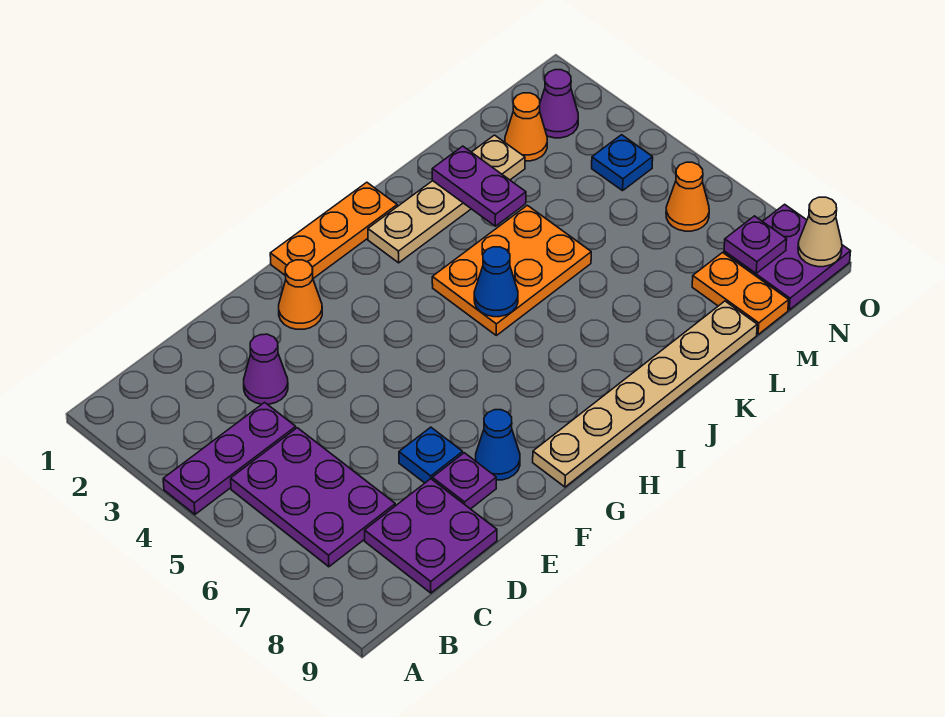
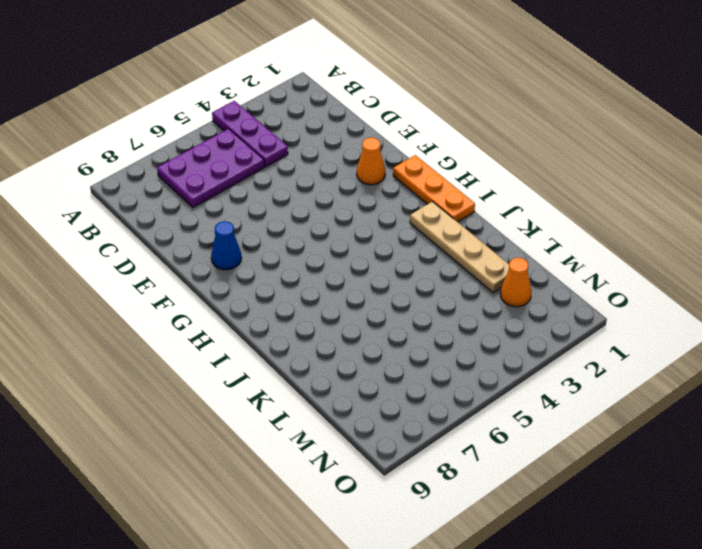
none -> purple 2x2 plate [365,479,497,593]
none -> purple 1x1 cone [244,334,288,404]
none -> blue 1x1 plate [399,427,463,483]

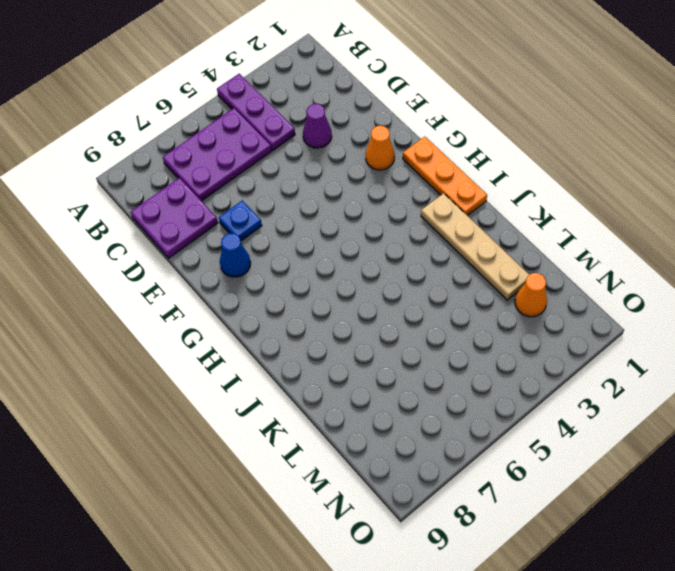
none -> purple 1x1 plate [432,453,496,509]
none -> tan 1x6 plate [533,301,757,487]
none -> orange 2x3 plate [432,205,591,335]

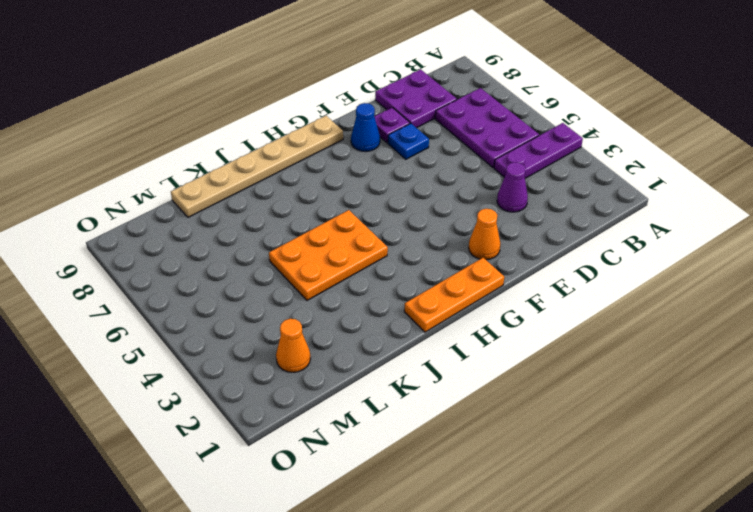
none -> tan 1x4 plate [368,135,525,263]
none -> orange 1x2 plate [692,252,789,335]
none -> purple 1x1 cone [540,70,578,138]

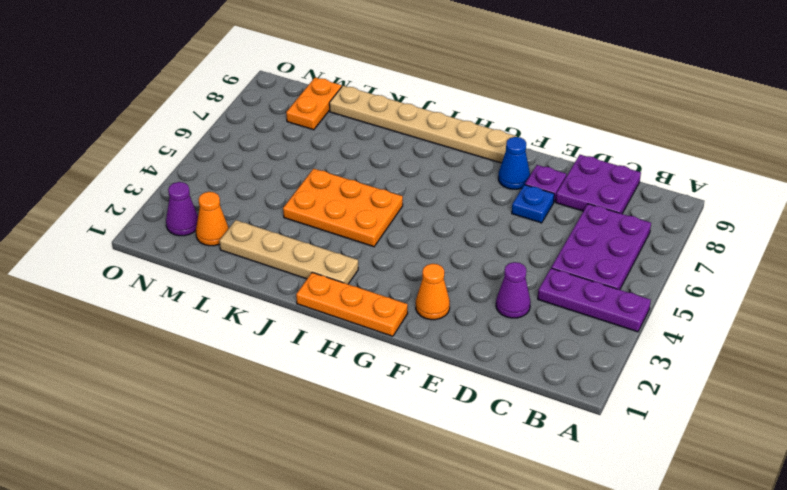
none -> blue 1x1 plate [592,135,653,191]
none -> orange 1x1 cone [666,162,709,231]
none -> purple 2x2 plate [724,204,851,310]

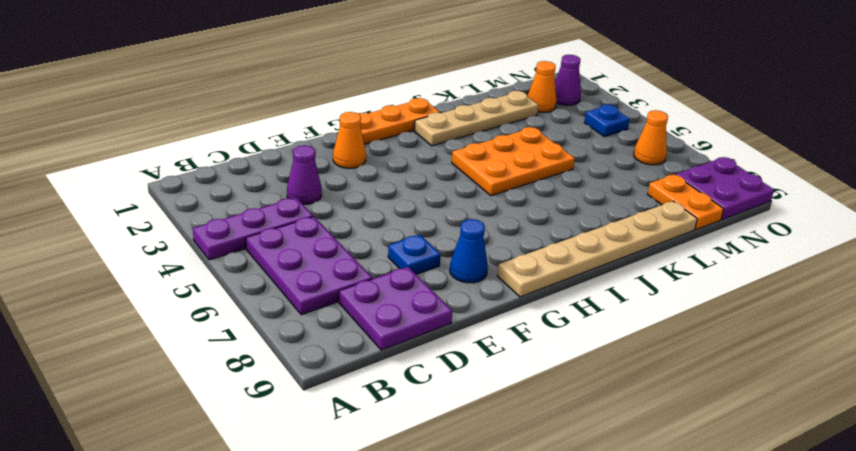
none -> purple 1x1 plate [432,453,496,509]
none -> blue 1x1 cone [474,247,518,317]
none -> purple 1x2 plate [432,146,526,226]

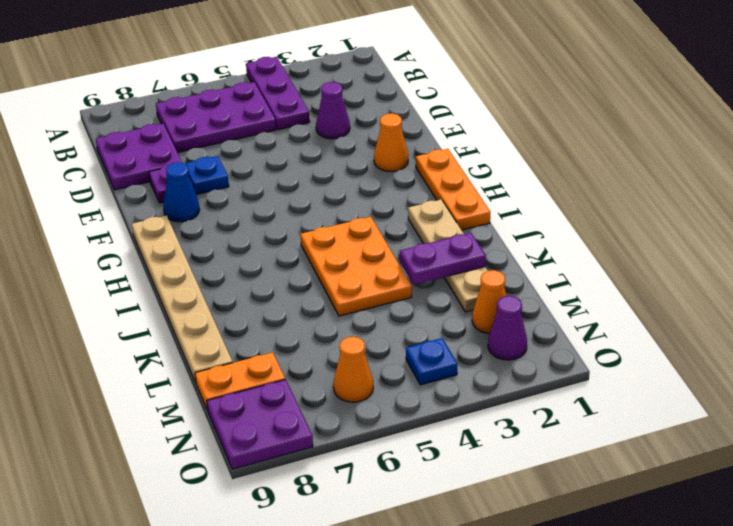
none -> blue 1x1 cone [474,247,518,317]
none -> purple 1x1 plate [724,216,787,273]
none -> tan 1x1 cone [798,197,842,267]

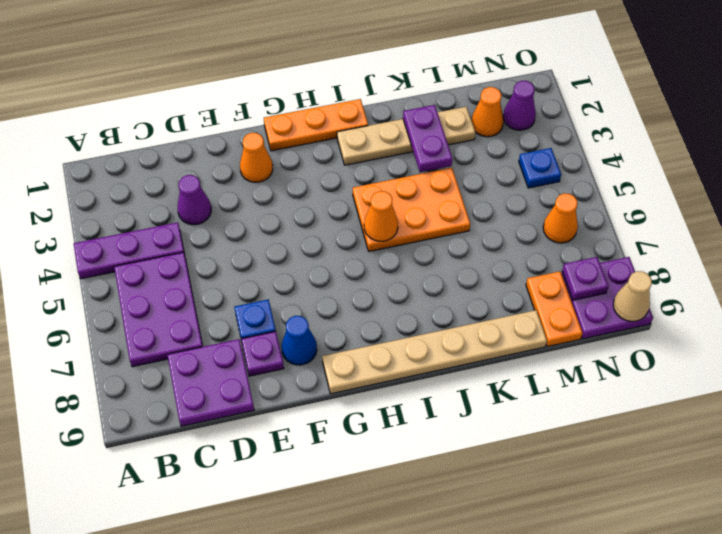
orange 1x1 cone [364,191,398,241] -> blue 1x1 cone [474,247,518,317]

